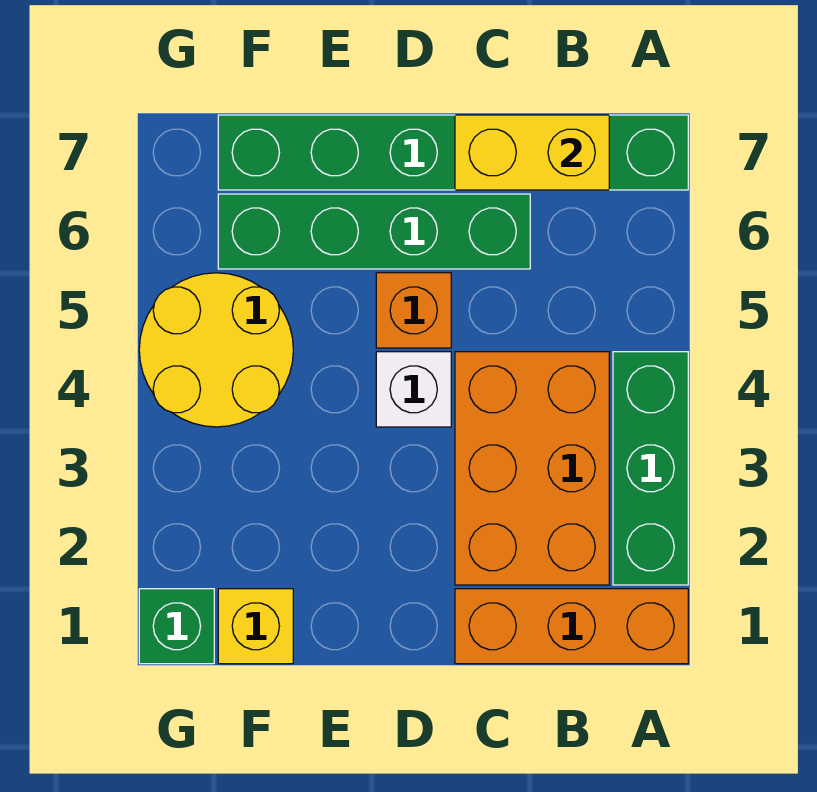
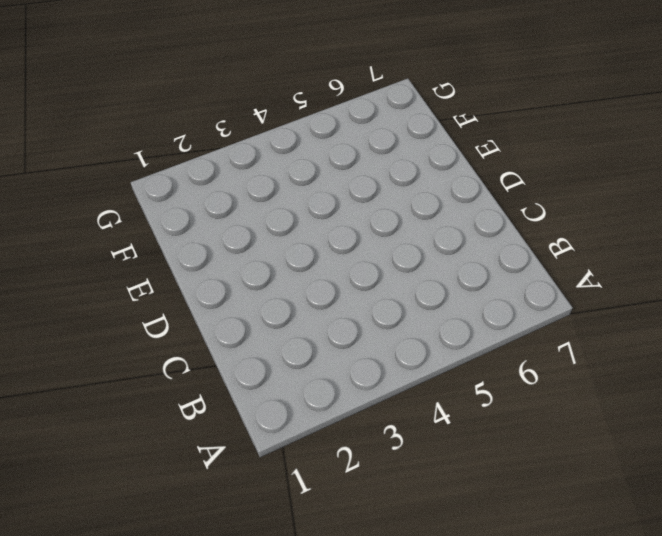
none -> orange 1x3 brick [455,589,688,664]
none -> green 1x3 brick [613,352,688,585]

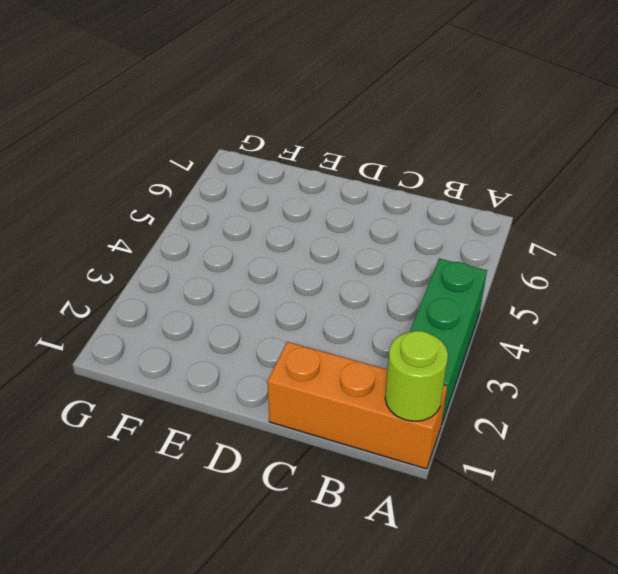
lime 1x1 round brick [385,331,448,421] -> none
none -> green 1x6 brick [218,115,688,190]
none -> orange 2x3 brick [455,352,609,585]

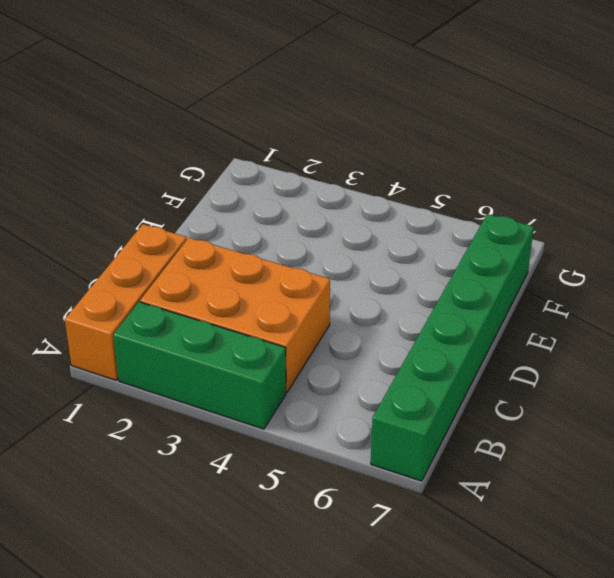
none -> green 1x4 brick [218,194,530,269]
none -> white 1x1 brick [376,352,451,427]

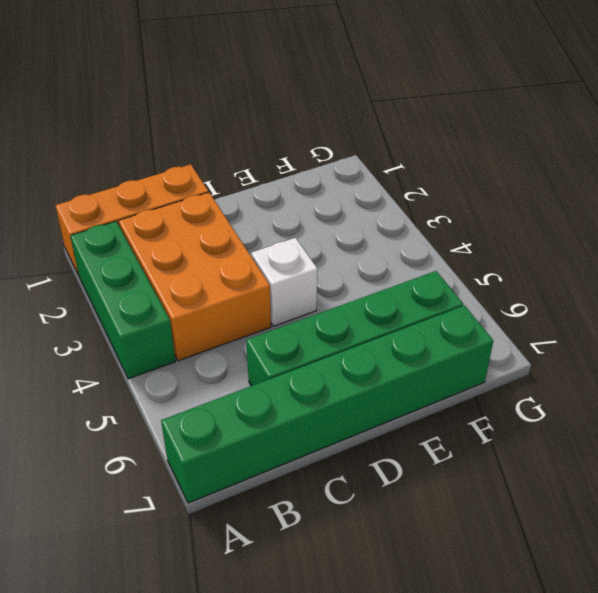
none -> orange 1x1 brick [376,273,451,348]
none -> yellow 1x1 brick [218,589,293,664]

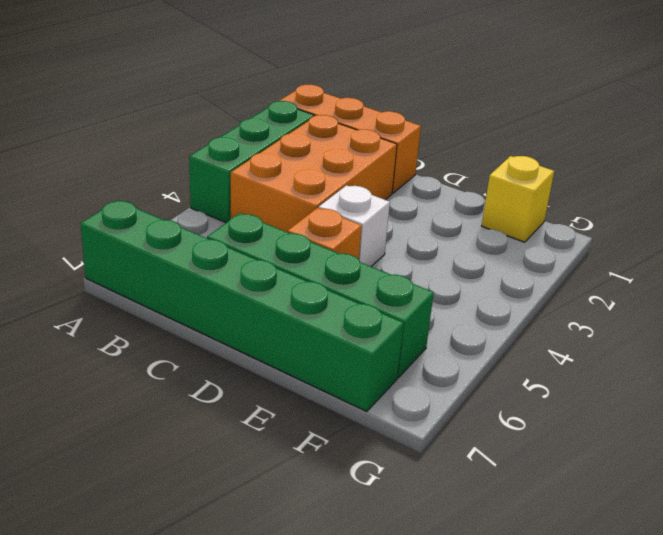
none -> yellow 2x2 round brick [139,273,293,427]
none -> green 1x1 brick [139,589,214,664]

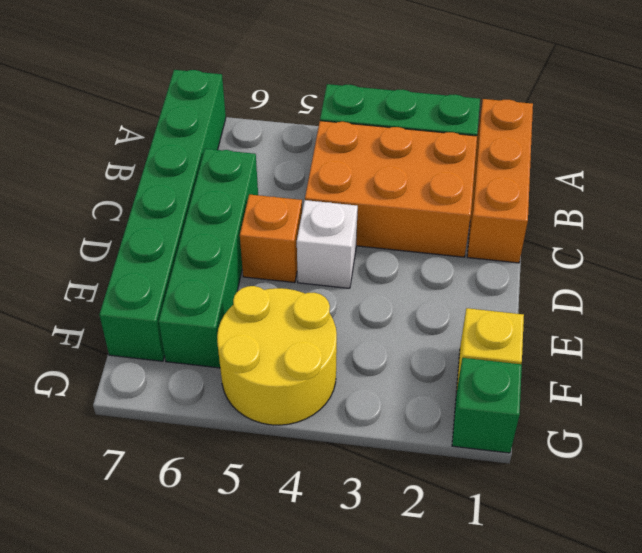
none -> yellow 1x2 brick [455,115,609,190]

